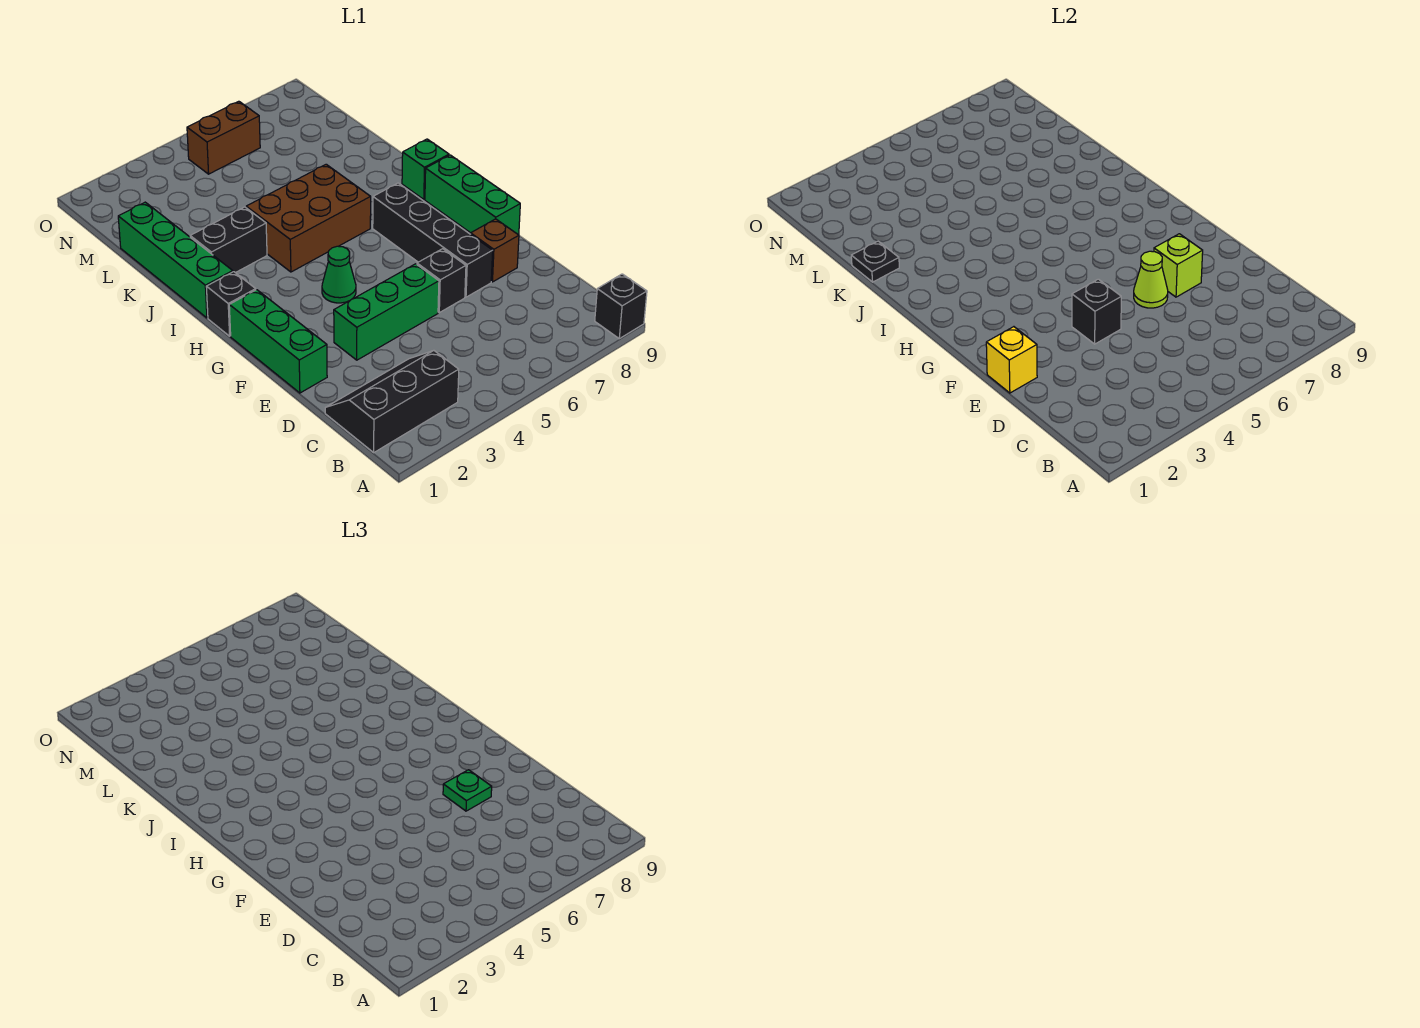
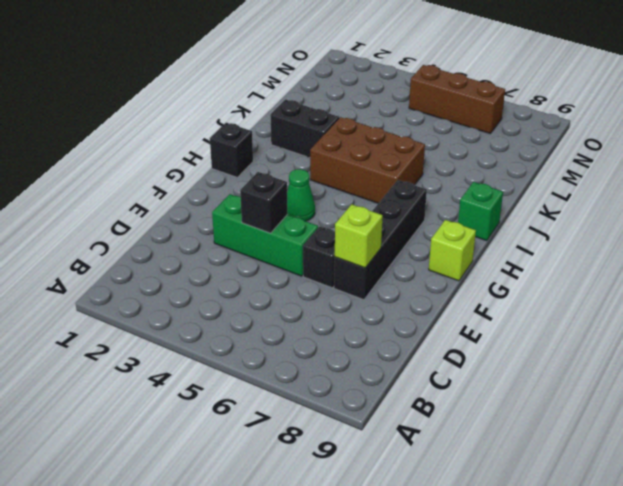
lime 1x1 brick [429,220,476,281] -> green 1x3 brick [425,155,520,235]
brown 1x3 brick [409,65,505,133] -> brown 1x2 brick [187,101,260,174]
none -> black 1x1 brick [595,274,647,339]
none -> black 2x3 slope [325,350,459,452]
none -> green 1x3 brick [229,290,327,393]

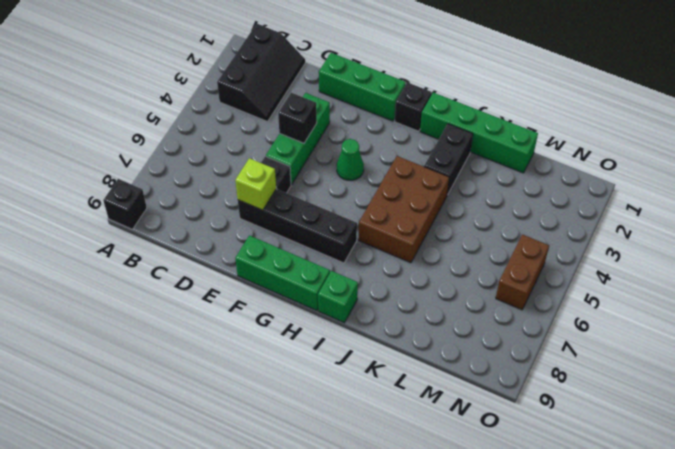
none -> brown 1x1 brick [471,219,519,282]
none -> yellow 1x1 brick [986,327,1037,393]
none -> lime 1x1 cone [1134,251,1168,308]

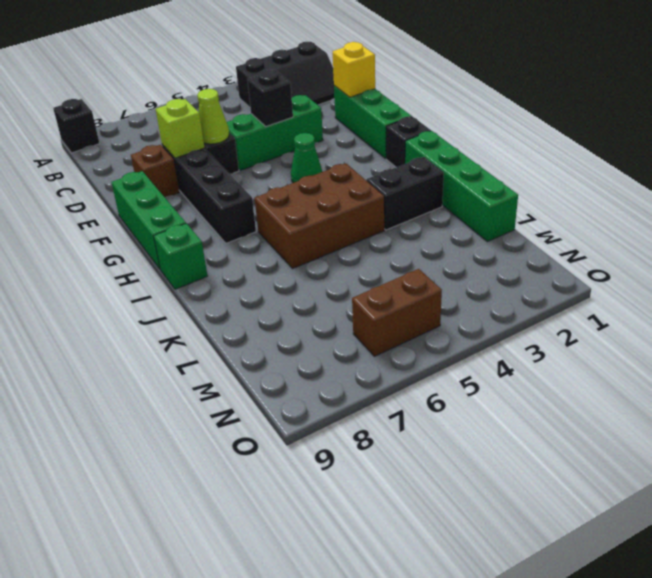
none -> black 1x1 plate [851,241,899,282]
none -> green 1x1 plate [443,770,492,811]

